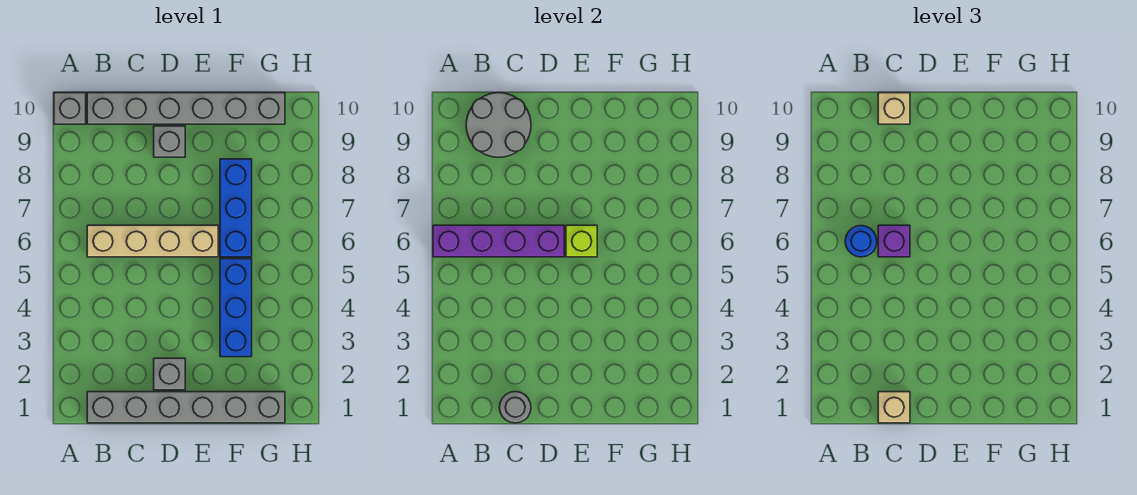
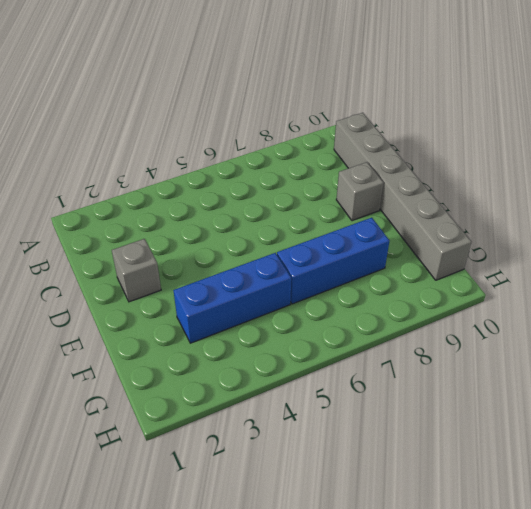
none -> grey 1x1 brick [54,93,86,124]
none -> grey 1x6 brick [87,392,285,423]
none -> tan 1x4 brick [87,225,218,257]

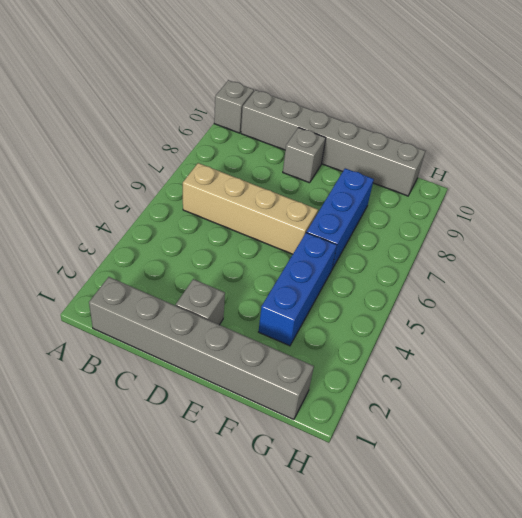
none -> purple 1x4 brick [433,225,564,257]
none -> grey 2x2 round brick [466,93,531,157]
none -> grey 1x1 round brick [499,392,531,423]

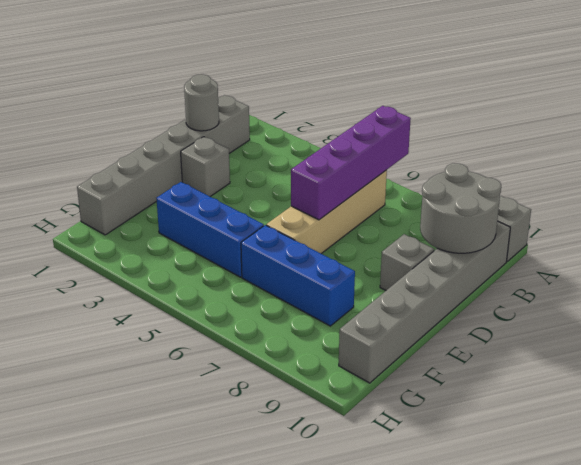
none -> lime 1x1 brick [566,225,597,257]
none -> blue 1x1 round brick [845,226,877,257]
none -> tan 1x1 brick [878,392,910,423]

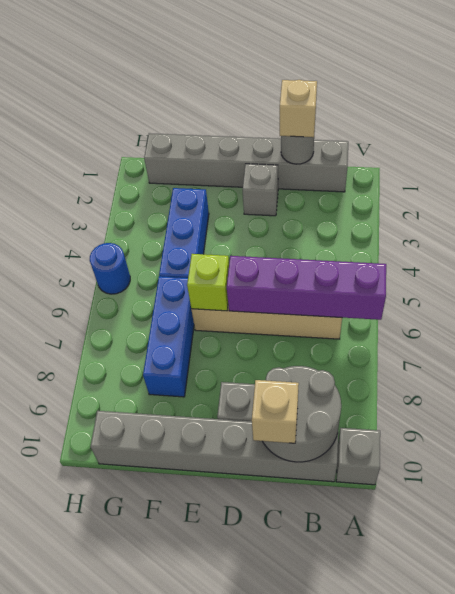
blue 1x1 round brick [90,243,130,294] -> blue 1x1 round brick moved to [845,226,877,257]
none -> purple 1x1 brick [878,225,910,257]

